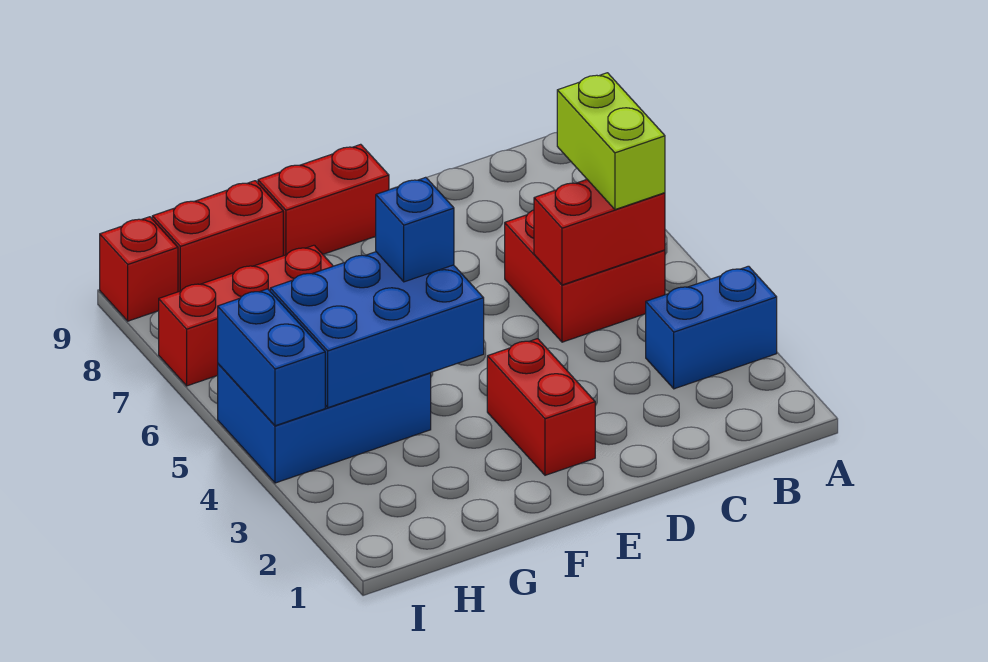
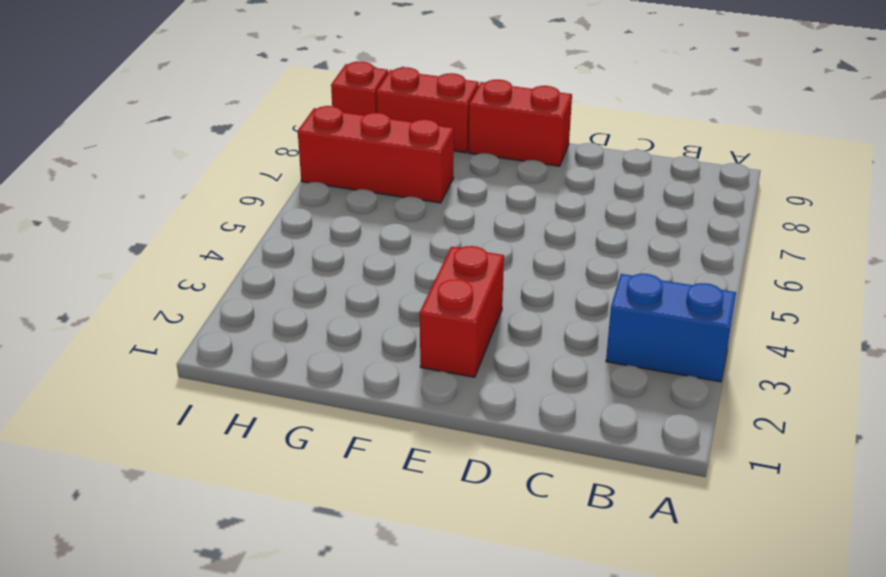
none -> red 2x2 brick [505,210,665,342]
none -> blue 2x3 brick [217,364,431,483]
none -> red 1x2 brick [534,180,665,285]

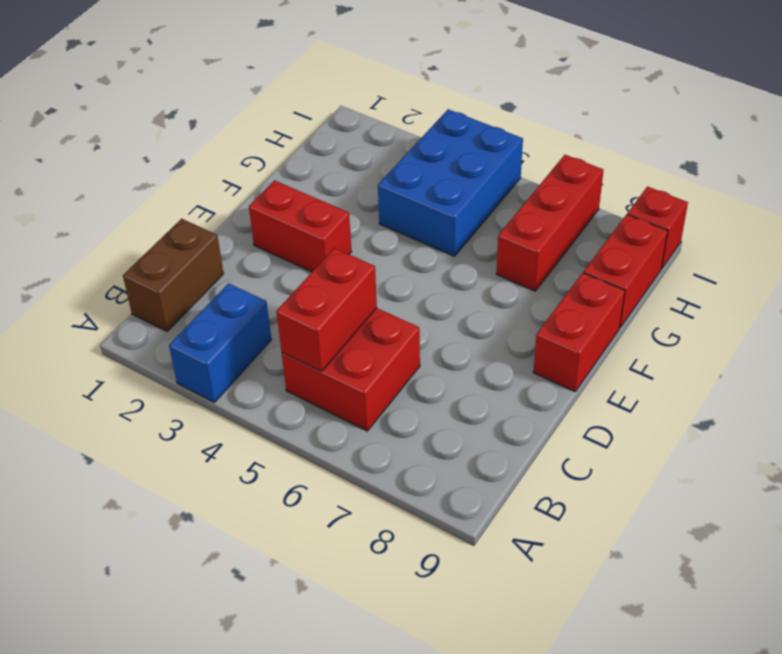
brown 1x2 brick [123,219,223,331] -> none
none -> blue 2x3 brick [270,252,484,408]
none -> blue 1x2 brick [218,289,325,426]
none -> lime 1x2 brick [557,73,665,209]

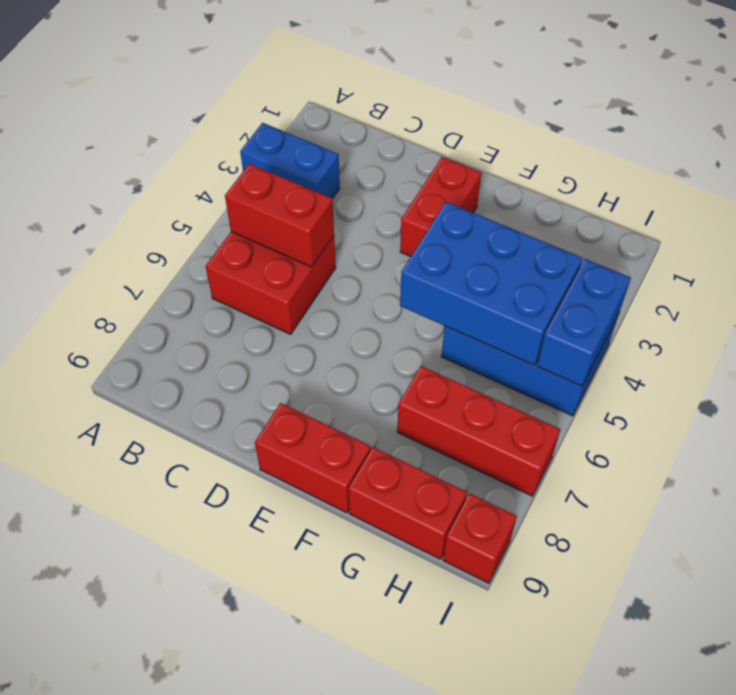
none -> lime 1x2 brick [557,73,665,209]
none -> blue 1x1 brick [376,177,454,282]

